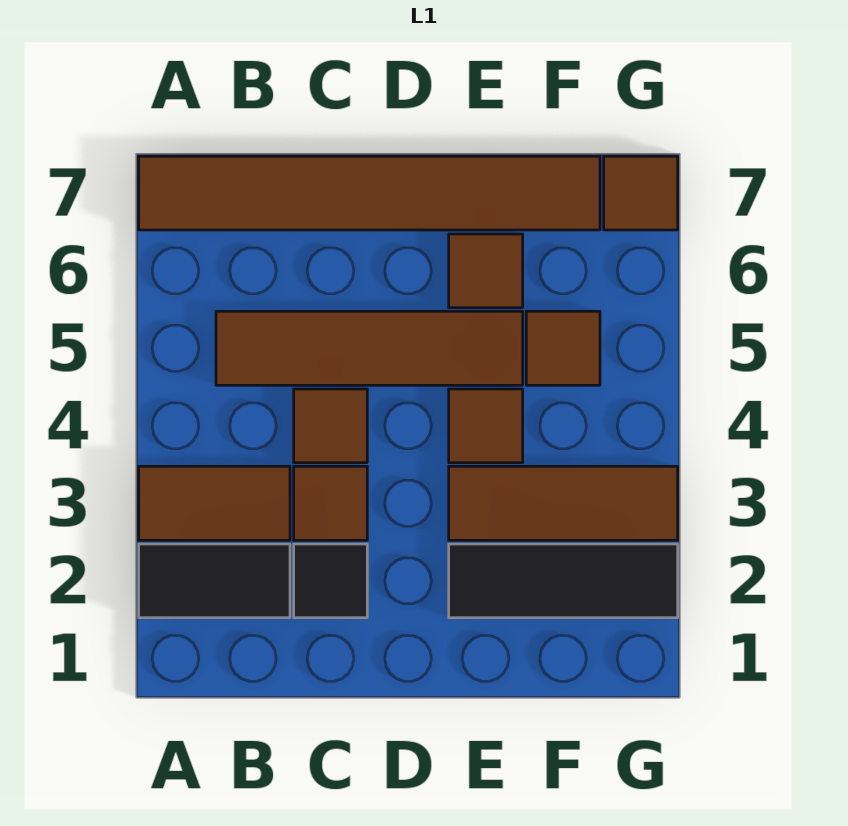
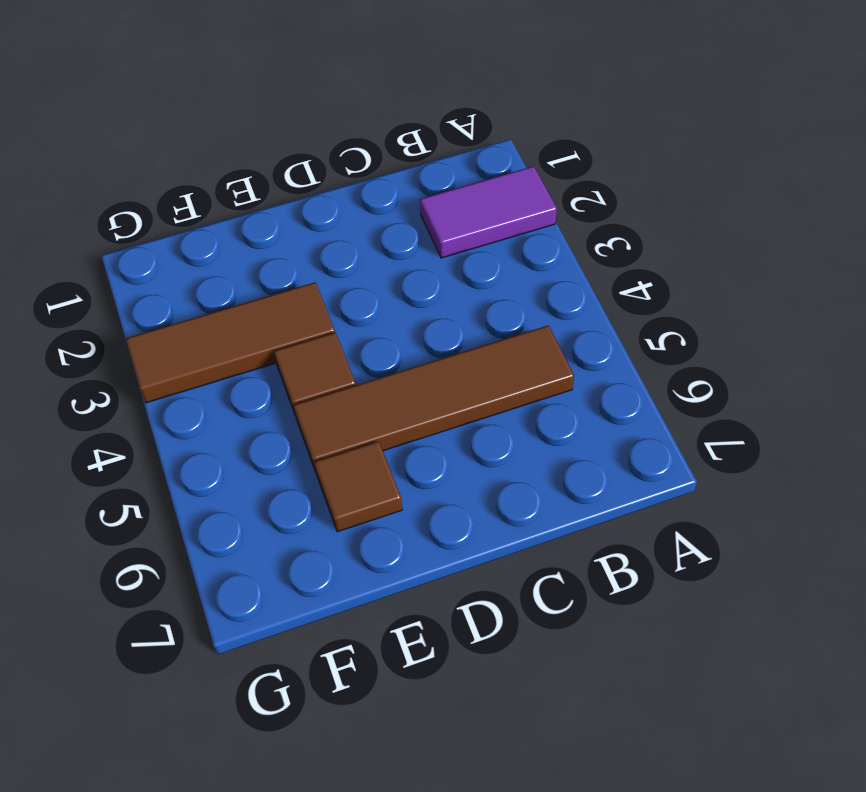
purple 1x2 tile [420,166,557,258] -> black 1x2 tile [139,544,290,618]
none -> brown 1x2 tile [139,466,290,540]
none -> brown 1x6 tile [139,156,600,230]
none -> black 1x1 tile [294,544,367,618]

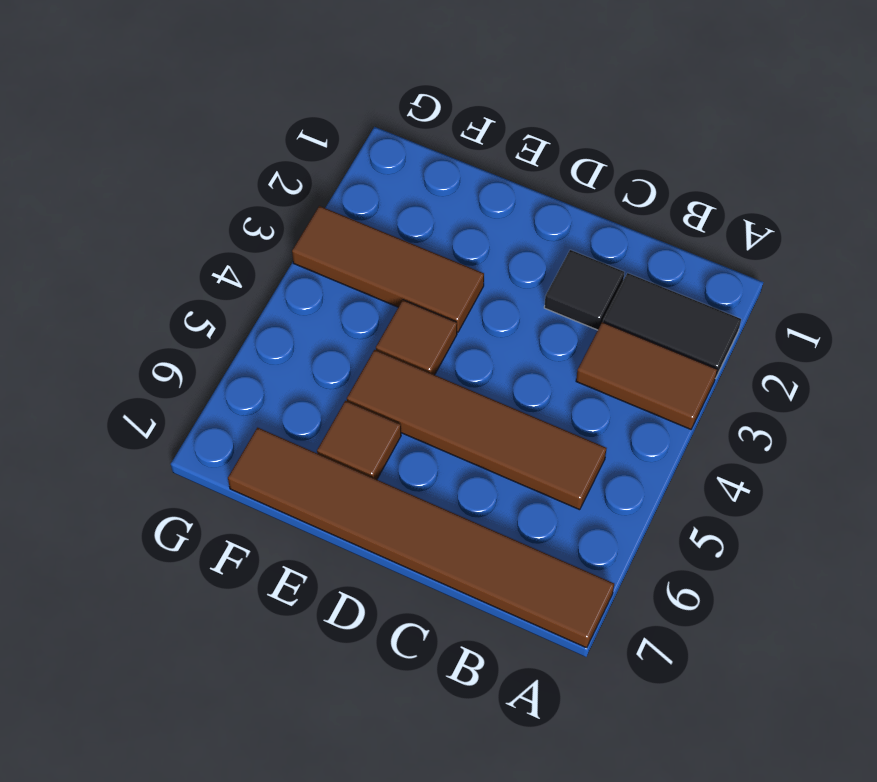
none -> brown 1x1 tile [294,466,367,540]
none -> brown 1x1 tile [294,389,367,463]
none -> black 1x3 tile [449,544,678,618]

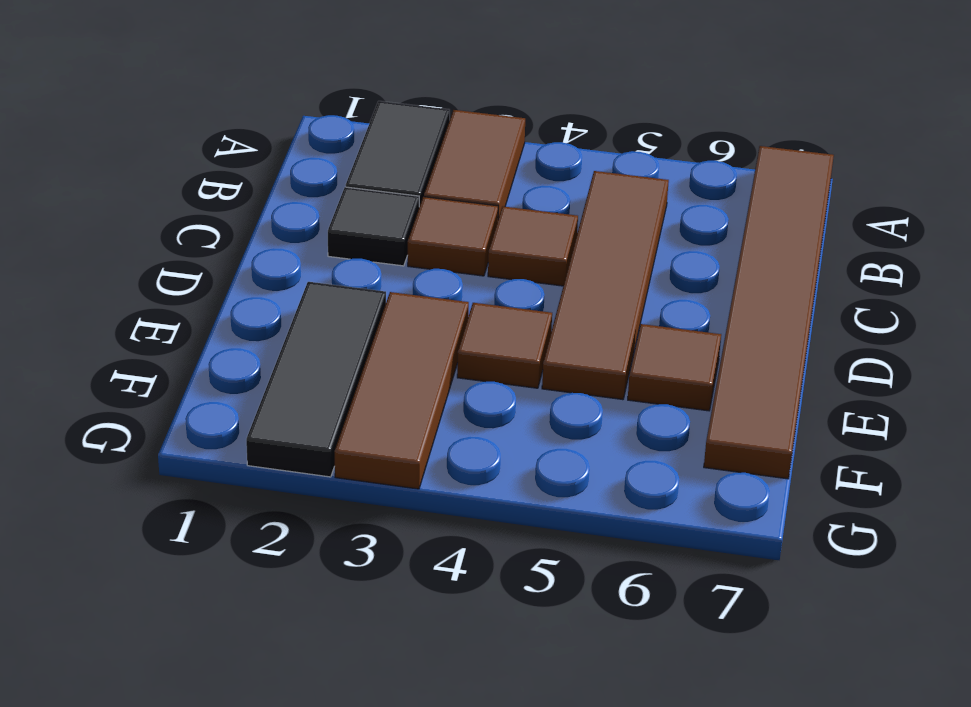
none -> brown 1x1 tile [526,311,600,385]
none -> brown 1x1 tile [604,156,678,230]

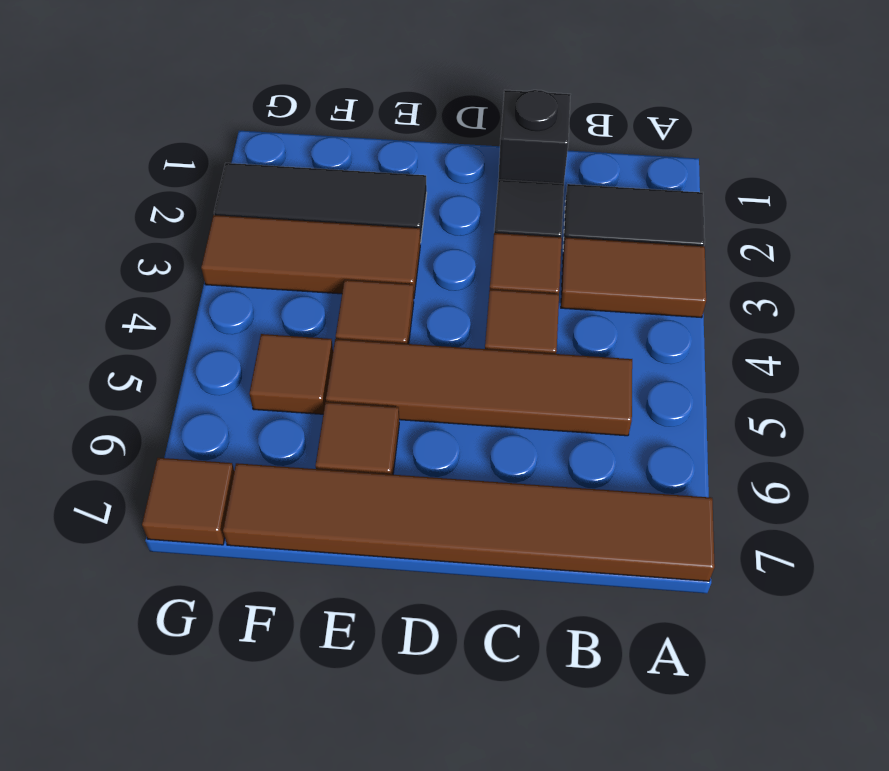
black 1x1 brick [498,90,571,184] -> none

